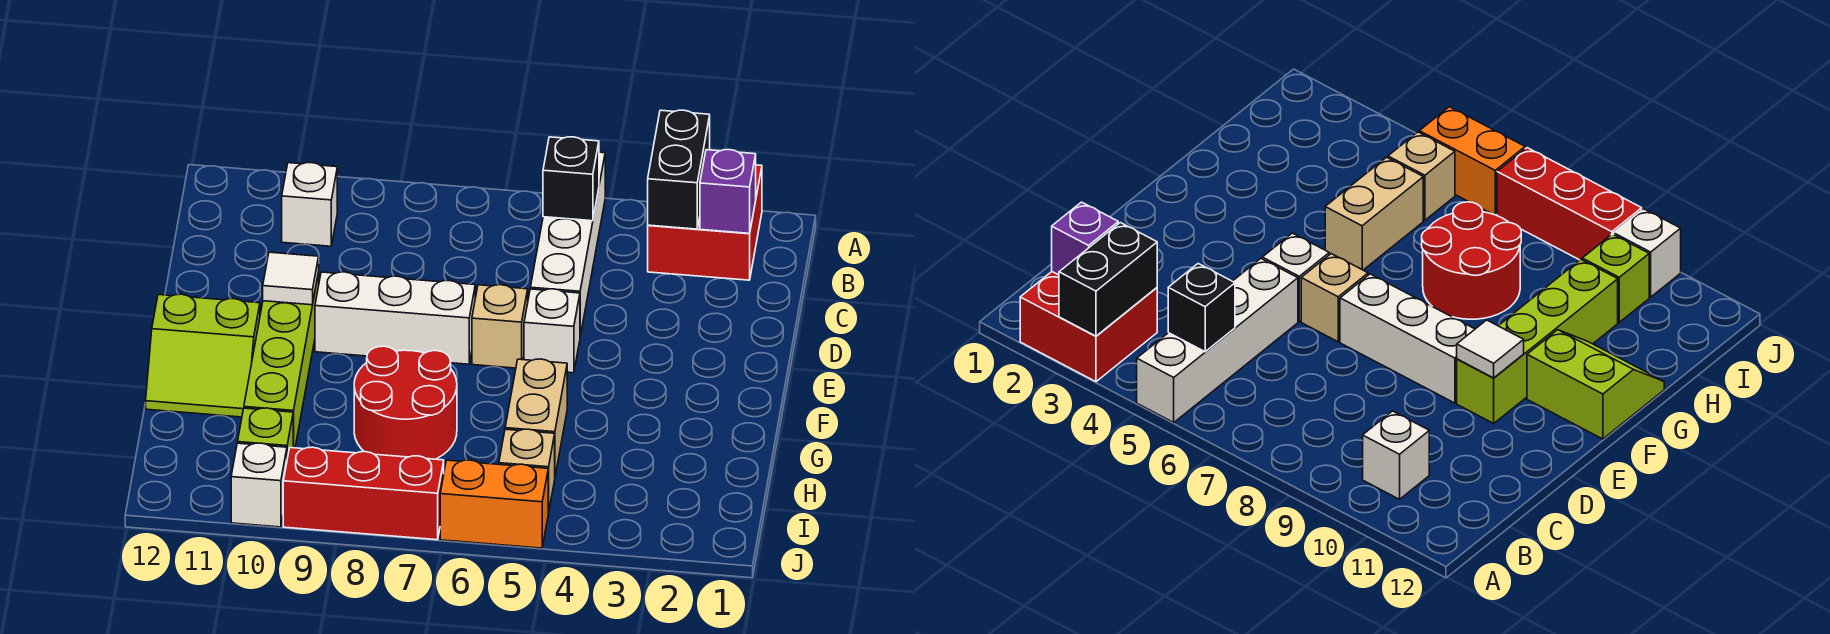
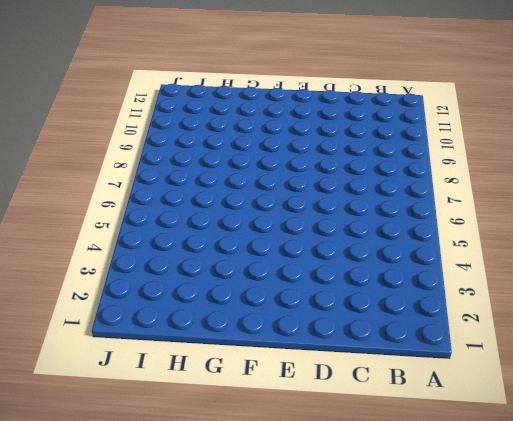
none -> red 2x2 brick [648,165,762,280]
none -> white 1x4 brick [530,152,605,336]
none -> white 1x1 brick [282,163,337,246]

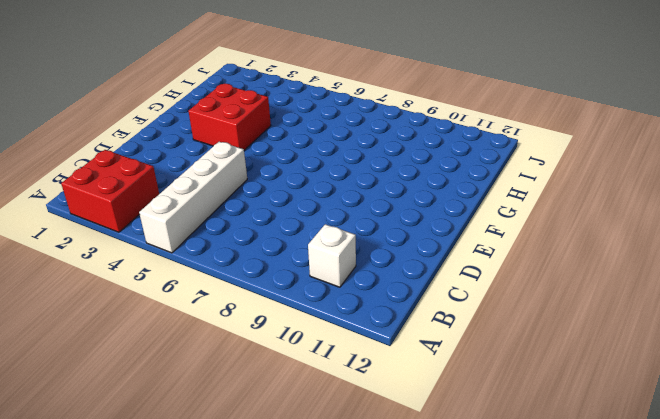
red 2x2 brick [189,84,271,150] -> none
none -> white 1x1 brick [524,289,580,373]
none -> tan 1x1 brick [472,285,528,368]
none -> white 1x3 brick [315,272,475,364]

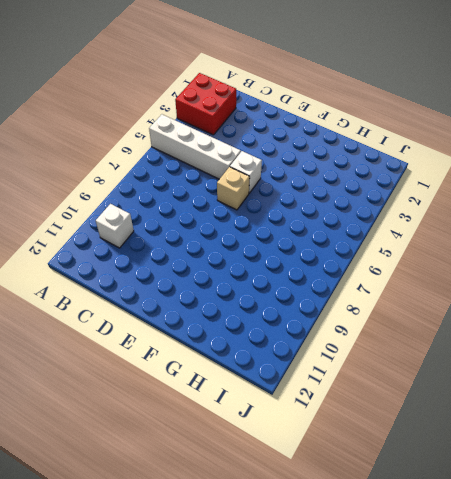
none -> white 1x3 brick [315,272,475,364]
none -> lime 1x4 brick [244,273,319,448]
none -> lime 2x2 slope [146,294,260,417]

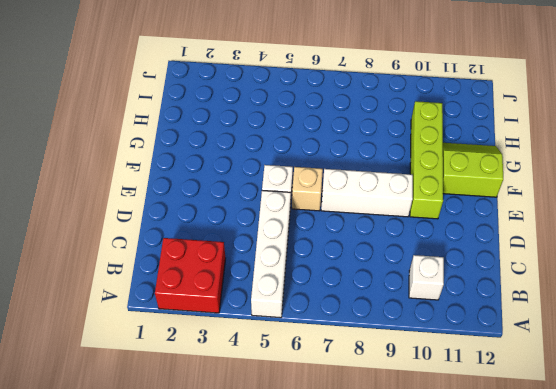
none -> tan 1x2 brick [505,359,567,475]
none -> red 2x2 round brick [354,346,457,459]
none -> tan 1x1 brick [499,429,555,513]

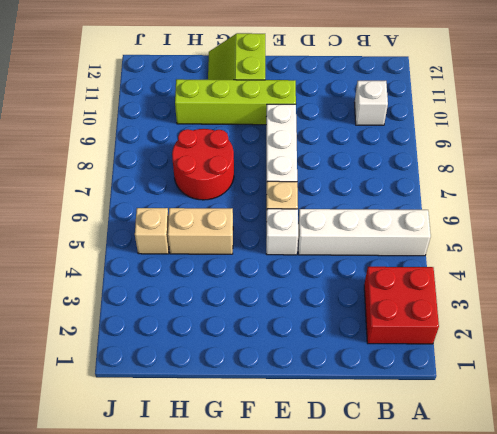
none -> lime 1x1 brick [238,408,293,458]
none -> orange 1x2 brick [440,460,548,548]
none -> red 1x3 brick [283,447,444,540]

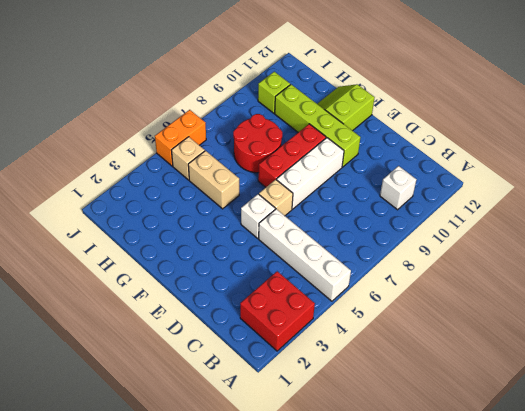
red 1x3 brick [258,124,326,187] -> red 1x3 brick moved to [283,447,444,540]
none -> white 1x1 brick [231,443,287,527]
none -> black 1x2 brick [648,110,710,229]
none -> purple 1x1 brick [700,150,756,233]

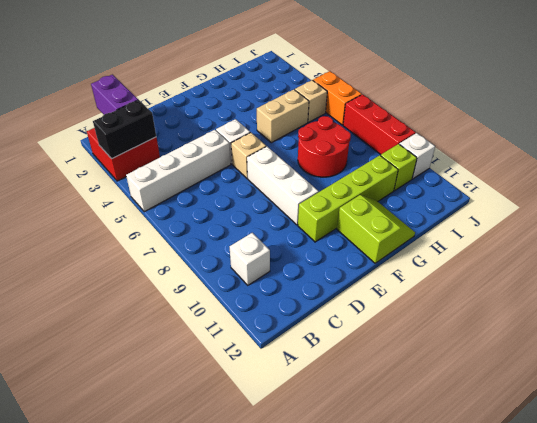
purple 1x2 brick [91,75,138,115] -> purple 1x1 brick [700,150,756,233]
none -> black 1x1 brick [543,137,599,221]
none -> white 1x1 tile [263,252,319,305]

